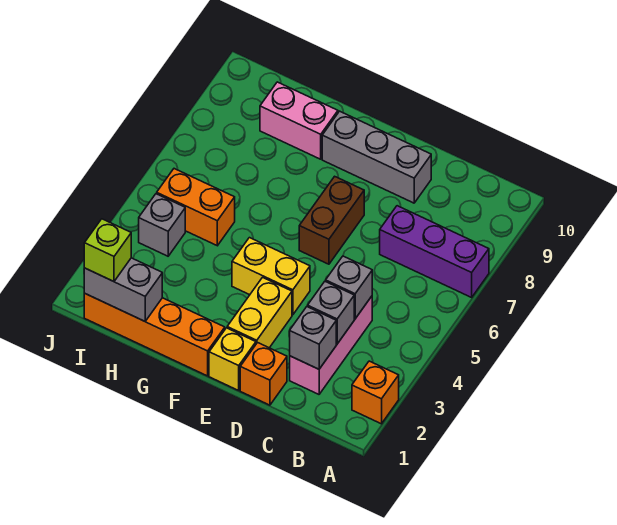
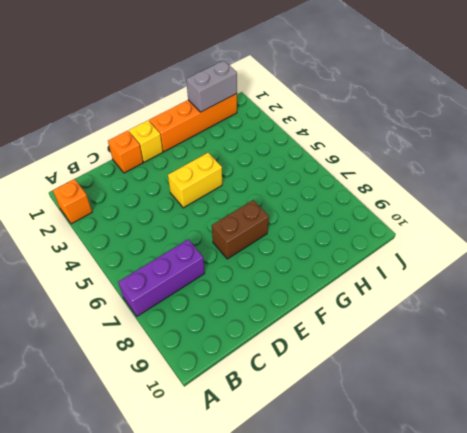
brown 1x2 brick [212,200,269,259] -> brown 1x2 brick turned to [299,176,364,264]
none -> pink 1x3 brick [290,296,372,394]
none -> grey 1x3 brick [322,111,431,203]
none -> yellow 1x2 brick [227,277,292,348]

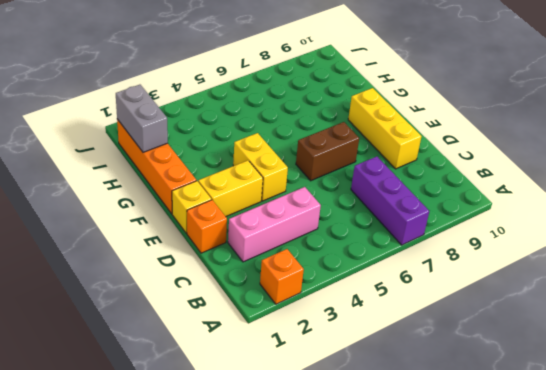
yellow 1x3 brick [348,88,421,169] -> grey 1x3 brick [322,111,431,203]
none -> pink 1x2 brick [260,82,338,159]
none -> orange 1x2 brick [157,169,235,246]
none -> grey 1x1 brick [139,194,185,256]

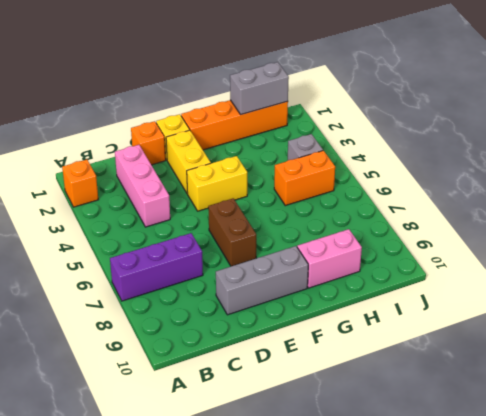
none -> grey 1x1 brick [290,307,336,369]
none -> grey 1x1 brick [308,281,354,344]
none -> grey 1x1 brick [326,256,372,319]

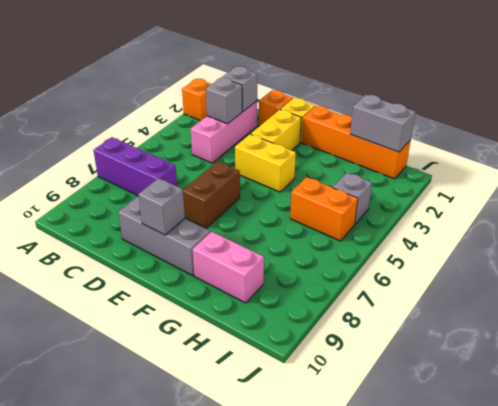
grey 1x1 brick [138,178,185,235] -> grey 1x1 brick moved to [326,256,372,319]
none -> lime 1x1 brick [84,219,131,282]

